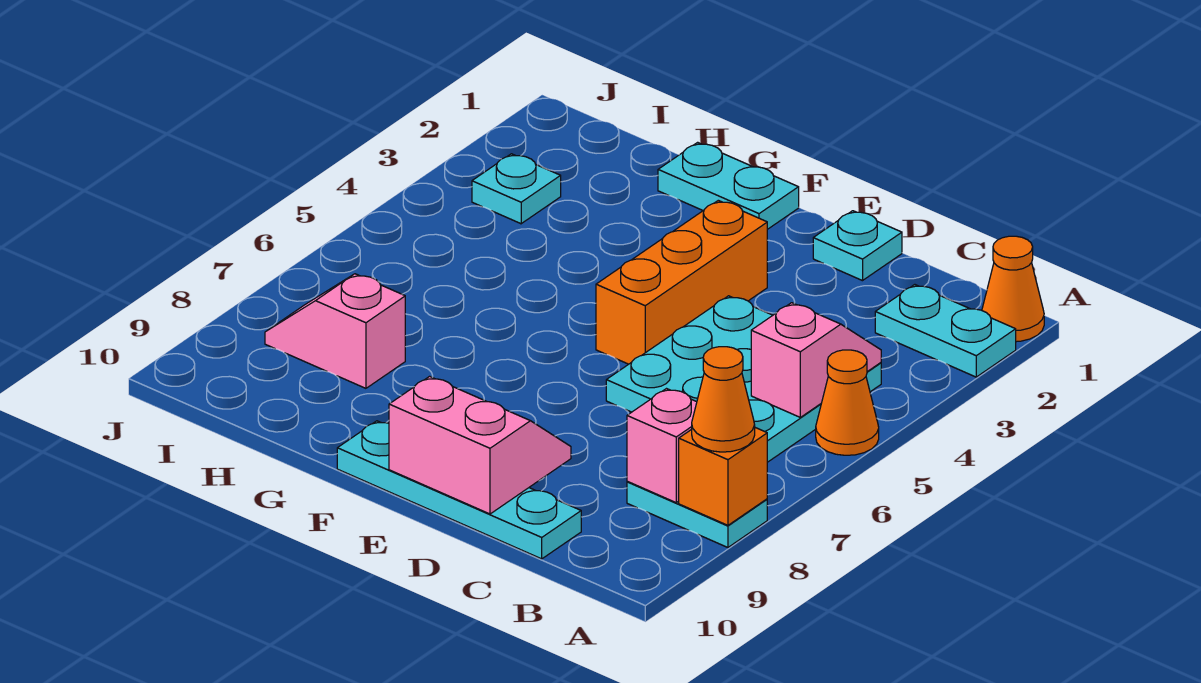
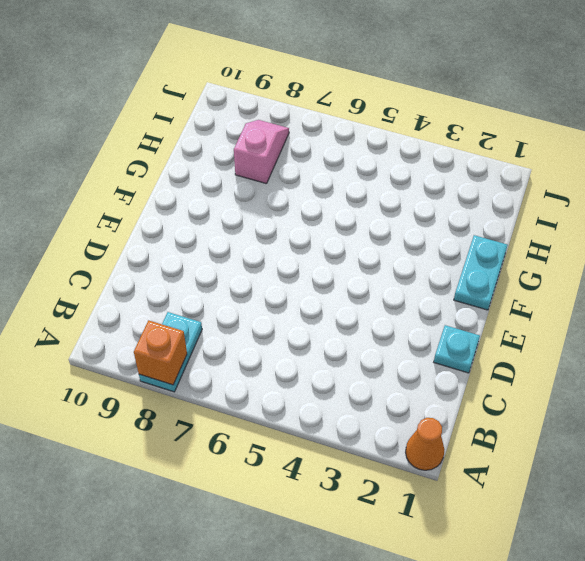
none -> cyan 1x2 plate [875,285,1016,377]
none -> orange 1x1 cone [816,350,879,455]
none -> cyan 3x3 plate [606,296,881,462]

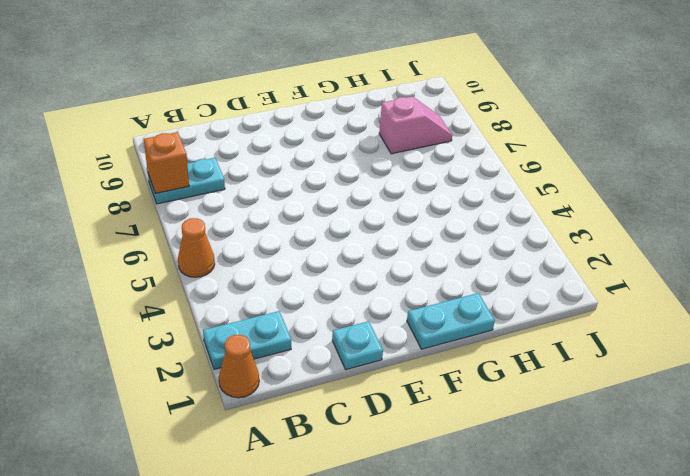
none -> cyan 3x3 plate [606,296,881,462]
none -> cyan 1x4 plate [337,421,581,559]
none -> orange 1x3 brick [596,200,767,364]

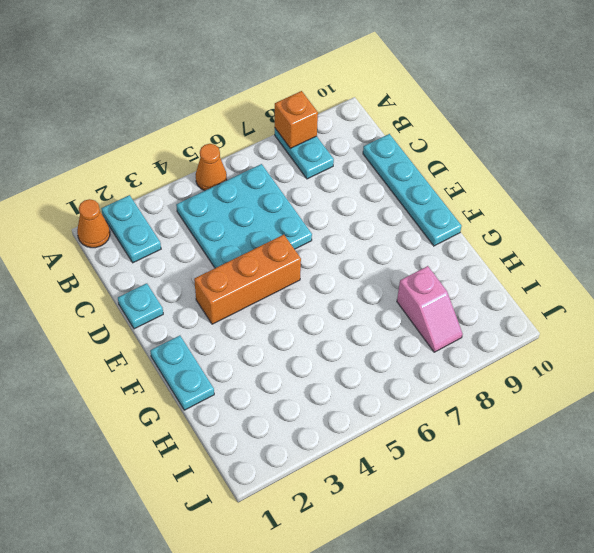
none -> cyan 1x1 plate [472,154,561,224]
none -> pink 1x2 slope [751,303,881,417]
none -> pink 1x1 brick [627,389,697,503]

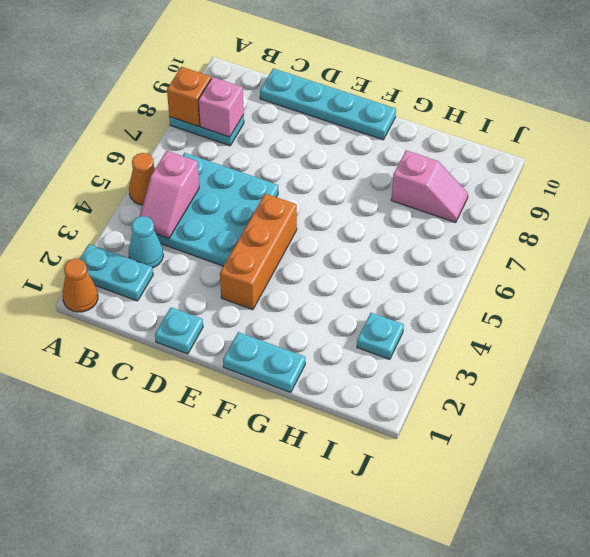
cyan 1x1 cone [129,216,163,268] -> none
none -> pink 2x2 slope [389,376,571,514]
none -> orange 1x1 cone [692,347,755,452]

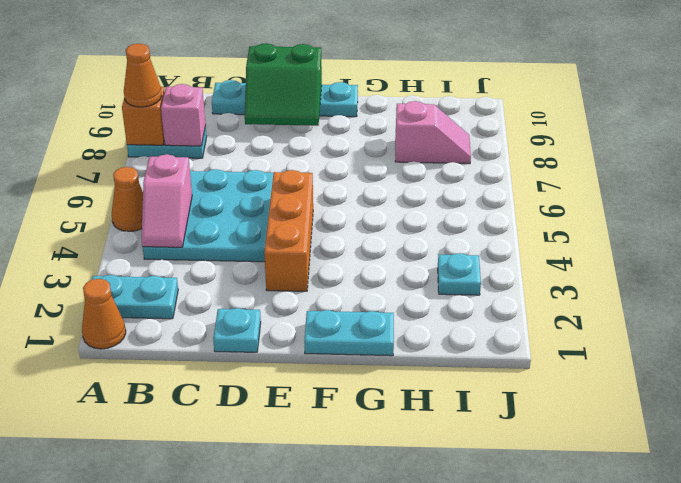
green 2x2 slope [245,43,322,126] -> pink 2x2 slope [389,376,571,514]

